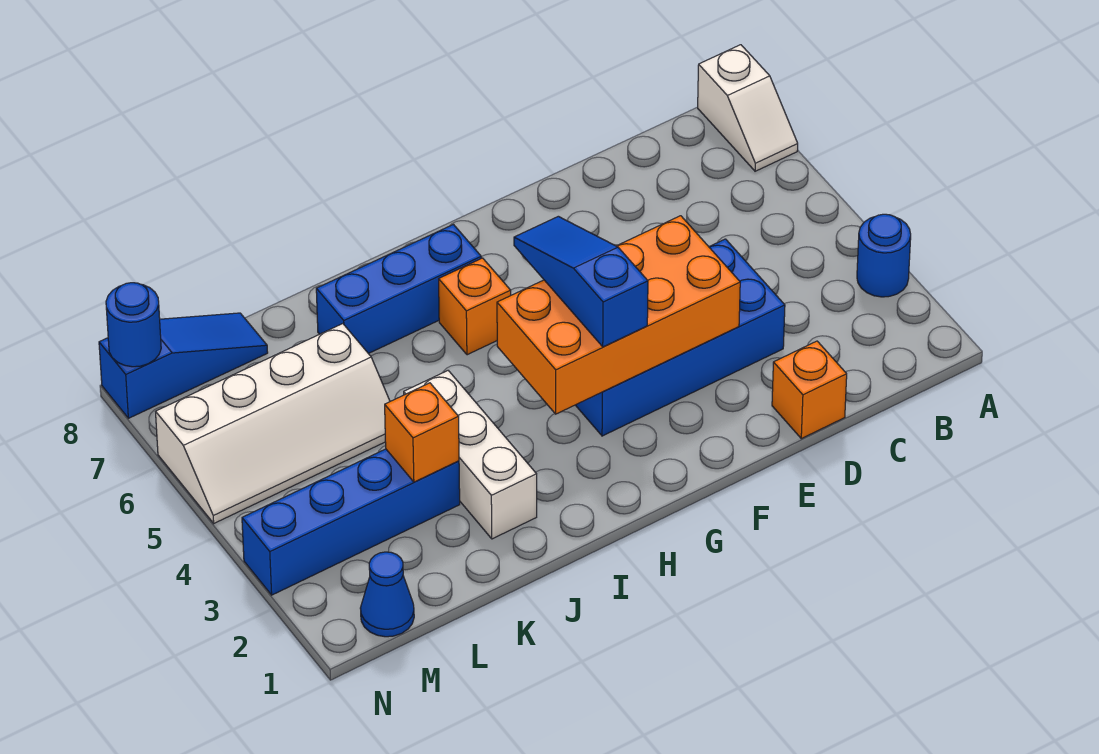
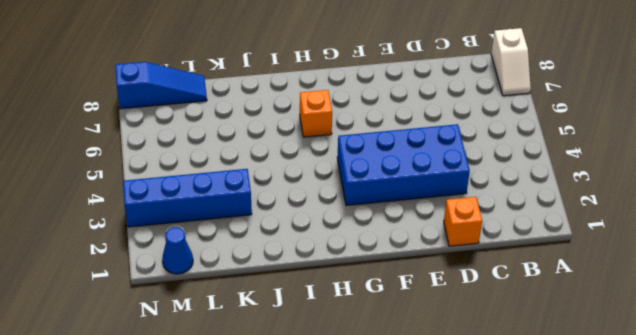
none -> blue 1x1 round brick [857,214,911,297]
none -> blue 1x3 brick [316,225,481,354]
none -> white 1x3 brick [404,371,537,539]

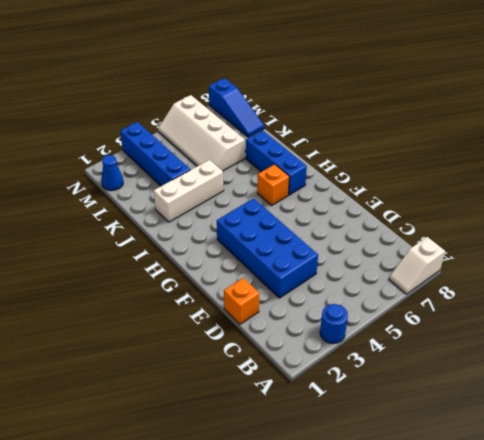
none -> orange 2x4 brick [497,216,740,414]
none -> orange 1x1 brick [385,383,459,482]
none -> blue 1x1 round brick [106,283,161,367]

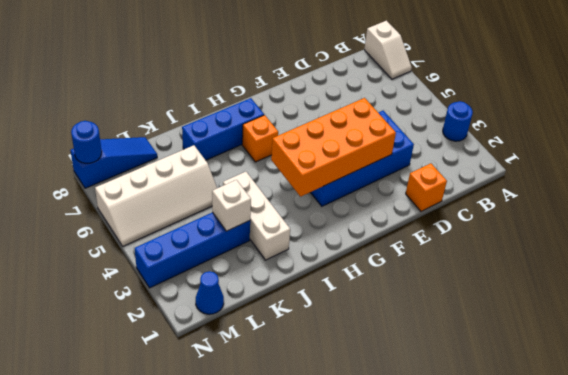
white 1x1 brick [212,180,251,231] -> orange 1x1 brick [385,383,459,482]
none -> blue 1x3 slope [514,216,648,347]

